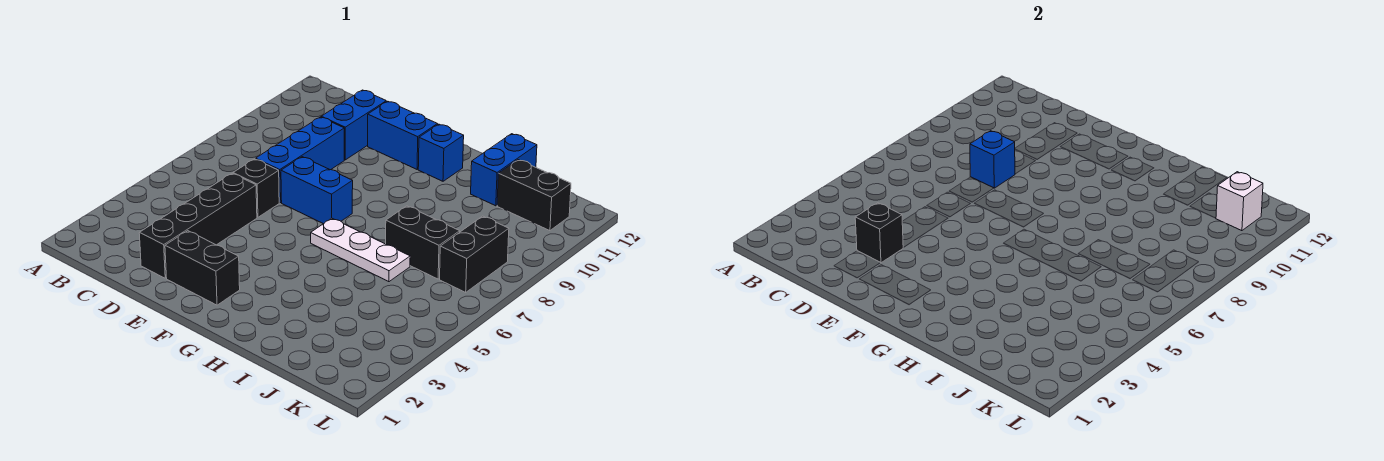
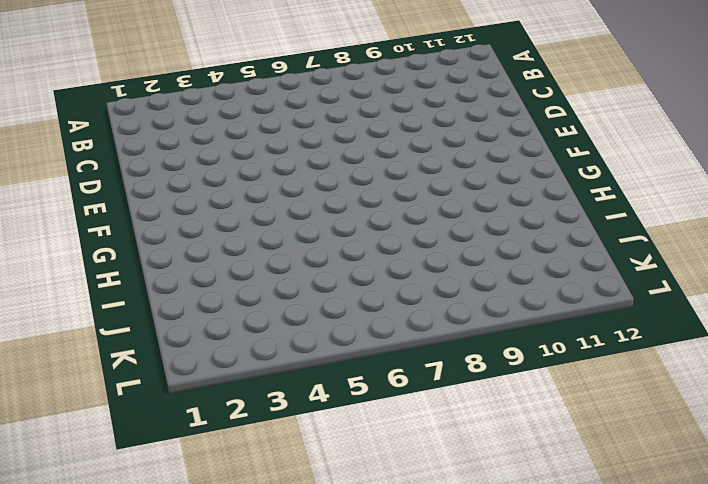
none -> black 1x4 brick [139,173,257,278]
none -> black 1x1 brick [233,159,279,217]
none -> blue 1x3 brick [256,117,344,203]

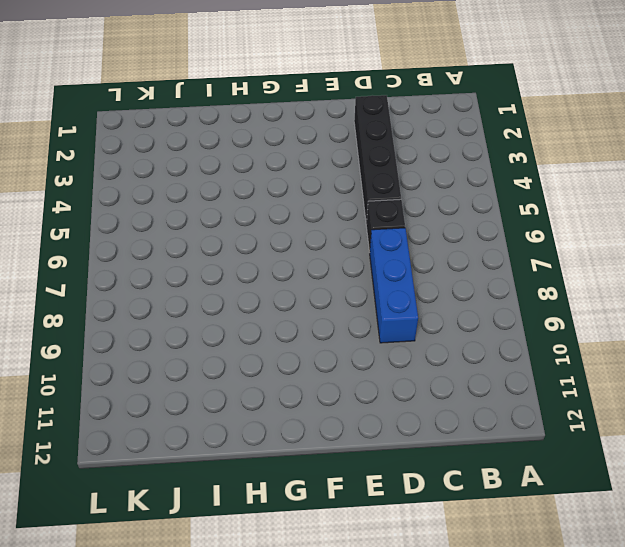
none -> blue 1x2 brick [321,90,386,160]
none -> black 1x2 brick [165,231,240,305]
none -> blue 1x2 brick [281,157,353,224]

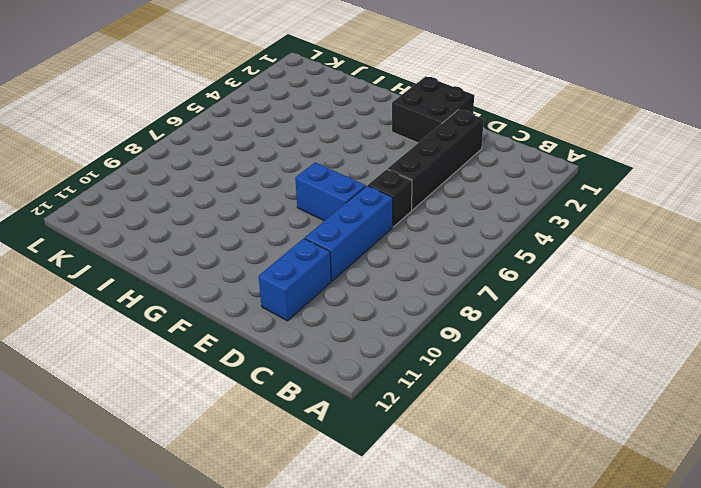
black 2x2 brick [392,77,474,143] -> black 1x2 brick [165,231,240,305]
none -> blue 1x2 brick [368,101,438,169]
none -> white 1x3 plate [311,218,410,282]
none -> blue 1x1 brick [418,124,464,181]

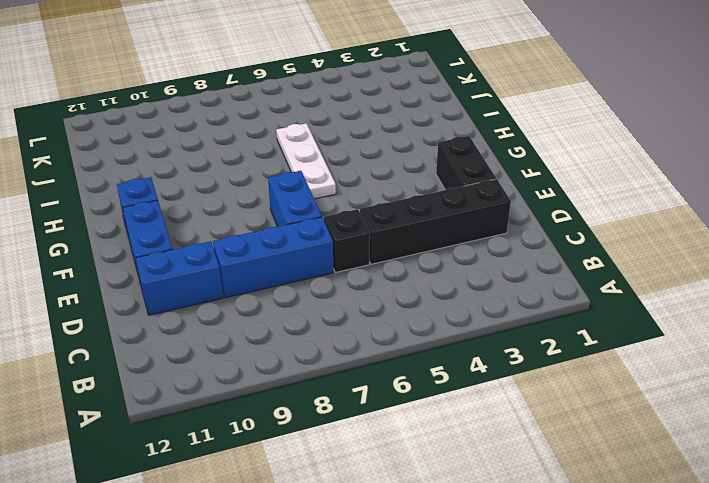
none -> black 1x2 brick [386,206,460,279]
none -> blue 1x2 brick [471,134,537,206]
none -> black 1x2 brick [497,160,571,231]

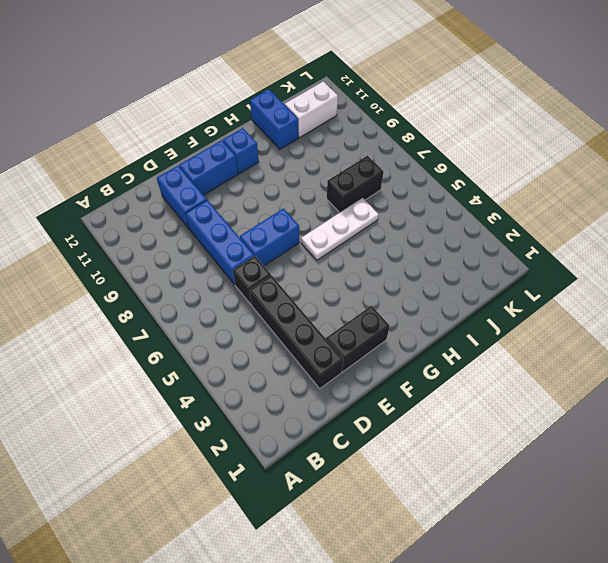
white 1x2 brick [285,81,338,138] -> black 1x2 brick [497,160,571,231]
none -> black 1x2 brick [440,216,509,292]
none -> black 1x1 brick [855,203,904,263]
none -> blue 1x1 brick [970,131,1015,188]

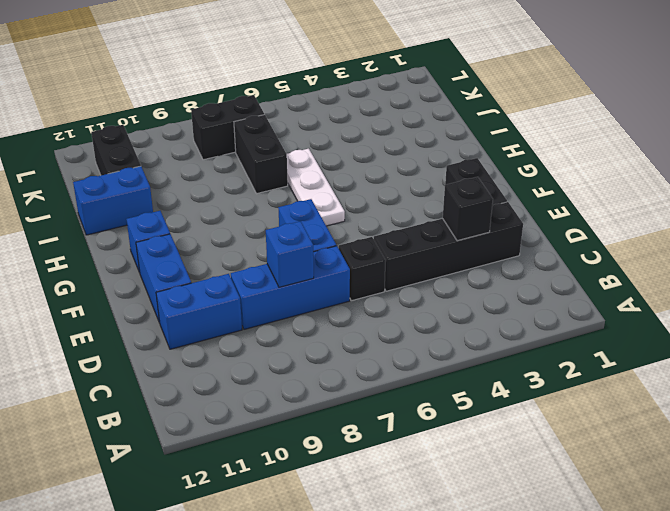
none -> white 1x1 brick [1216,172,1263,231]

